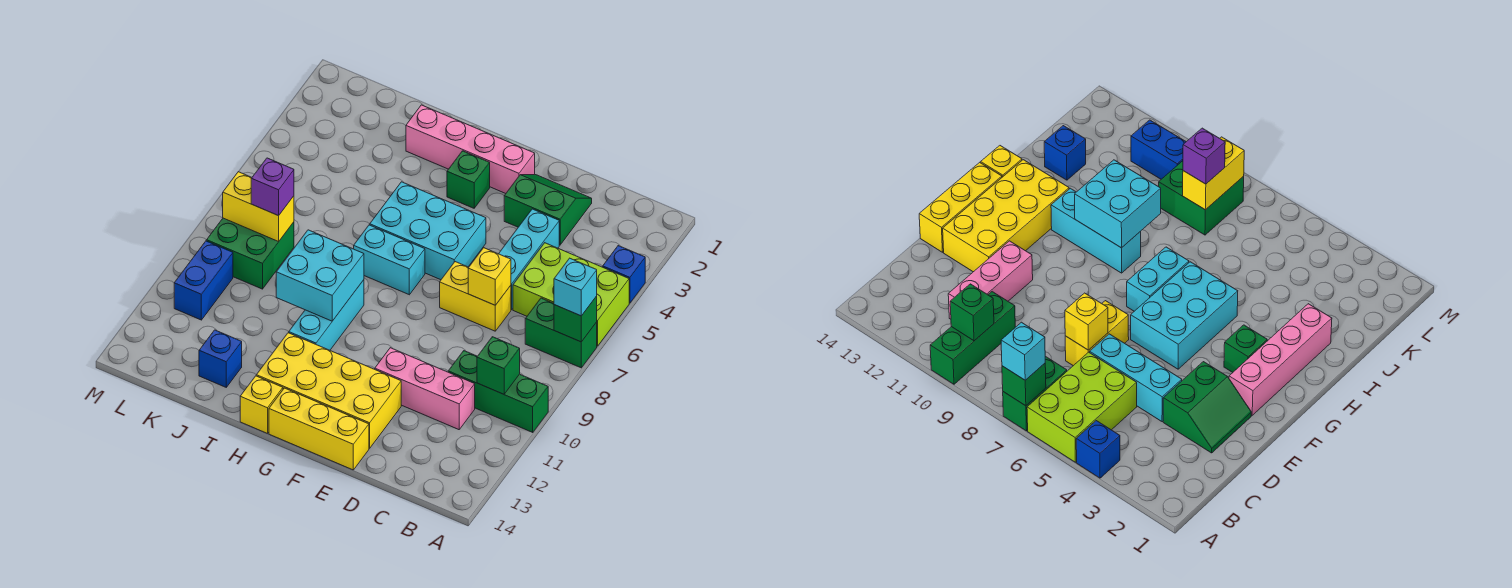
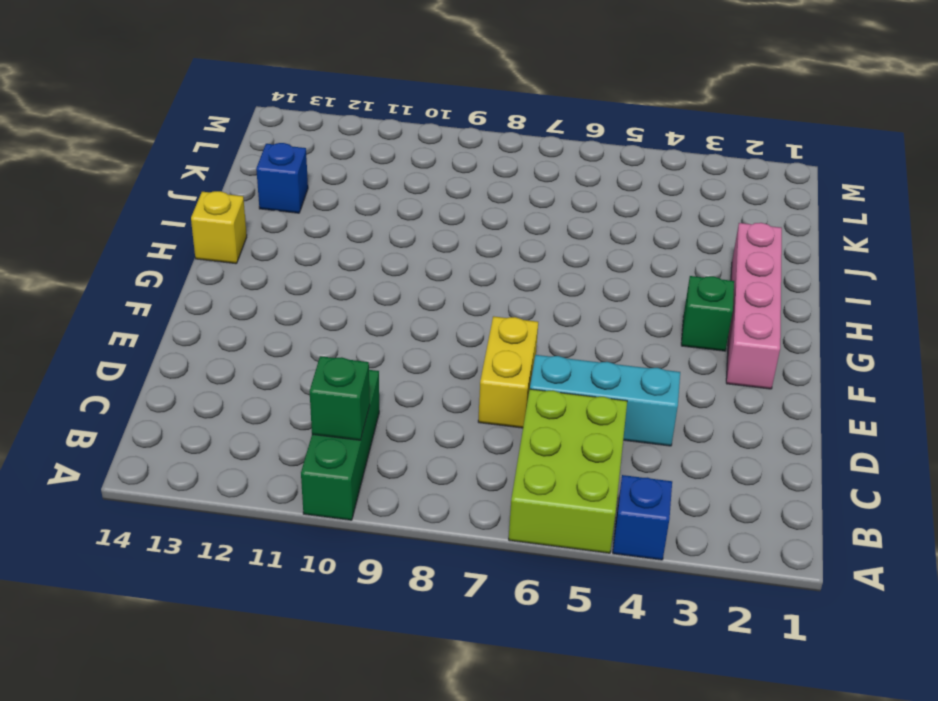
none -> green 1x2 brick [525,298,597,368]
none -> pink 1x3 brick [375,348,475,430]
none -> green 2x2 slope [504,175,592,245]

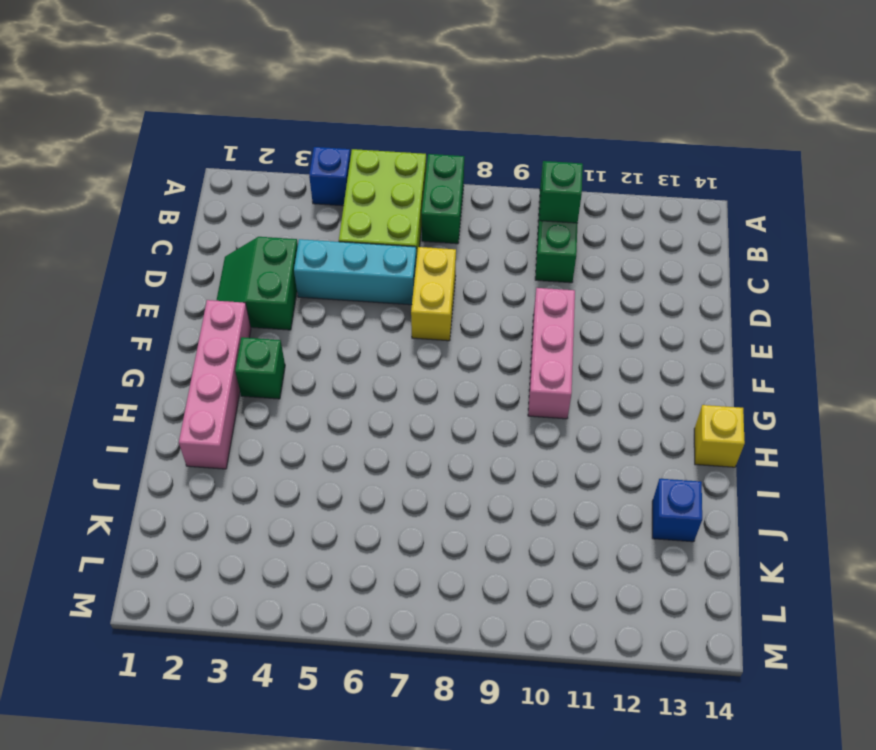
pink 1x3 brick [528,288,575,419] -> pink 1x3 brick moved to [375,348,475,430]
none -> yellow 2x4 brick [256,333,401,448]
none -> yellow 1x3 brick [269,388,369,470]
none -> cyan 2x3 brick [370,182,486,280]

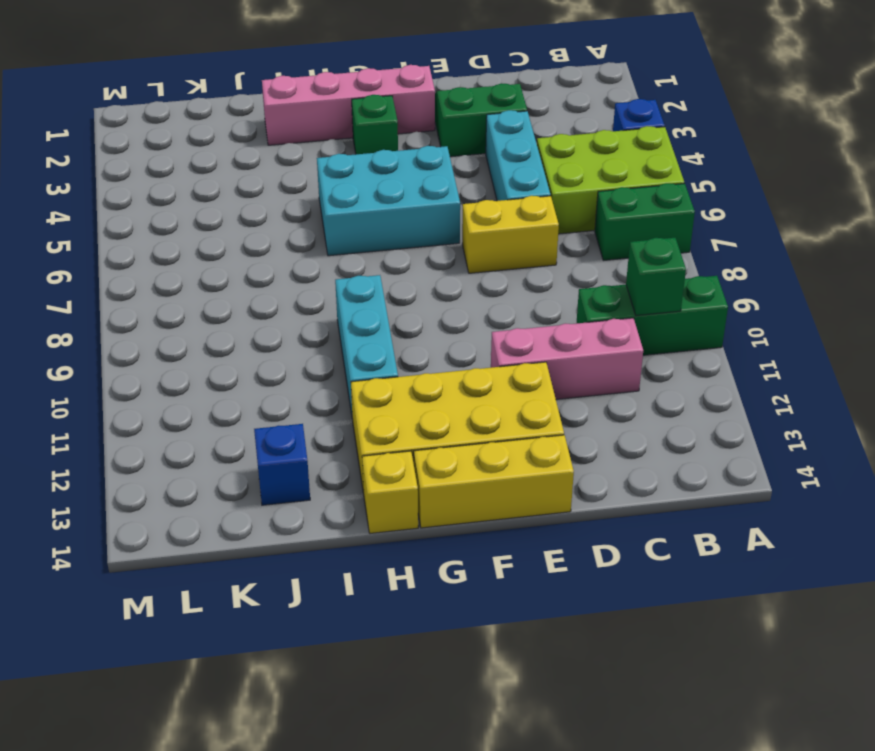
none -> cyan 1x2 brick [354,225,425,295]
none -> green 2x2 brick [207,218,294,289]
none -> blue 1x2 brick [174,241,233,320]

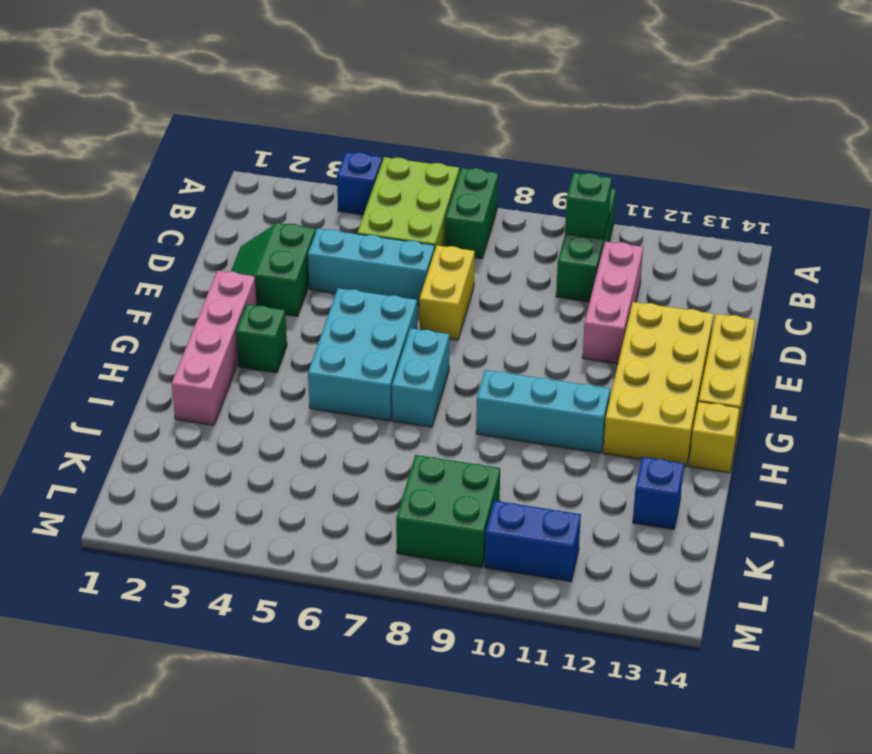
none -> green 1x1 brick [554,296,597,342]
none -> yellow 1x1 brick [468,248,511,305]
none -> cyan 2x2 brick [276,230,364,321]

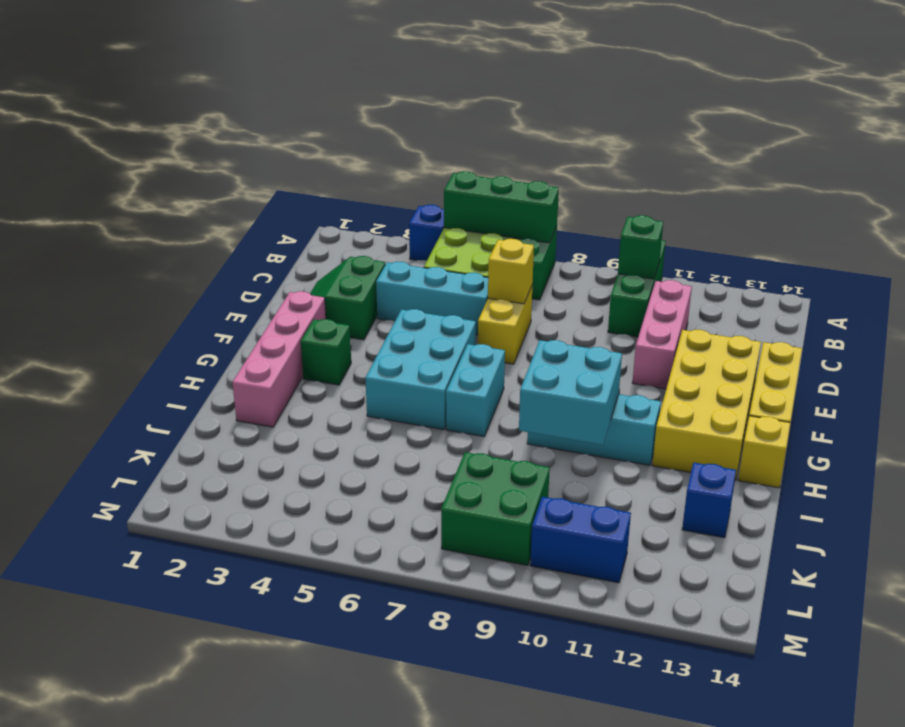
green 1x3 brick [444,171,559,243] -> green 1x1 brick [554,296,597,342]
none -> yellow 1x2 brick [223,172,294,242]
none -> cyan 1x1 brick [554,258,597,316]
none -> purple 1x1 brick [251,158,294,216]

